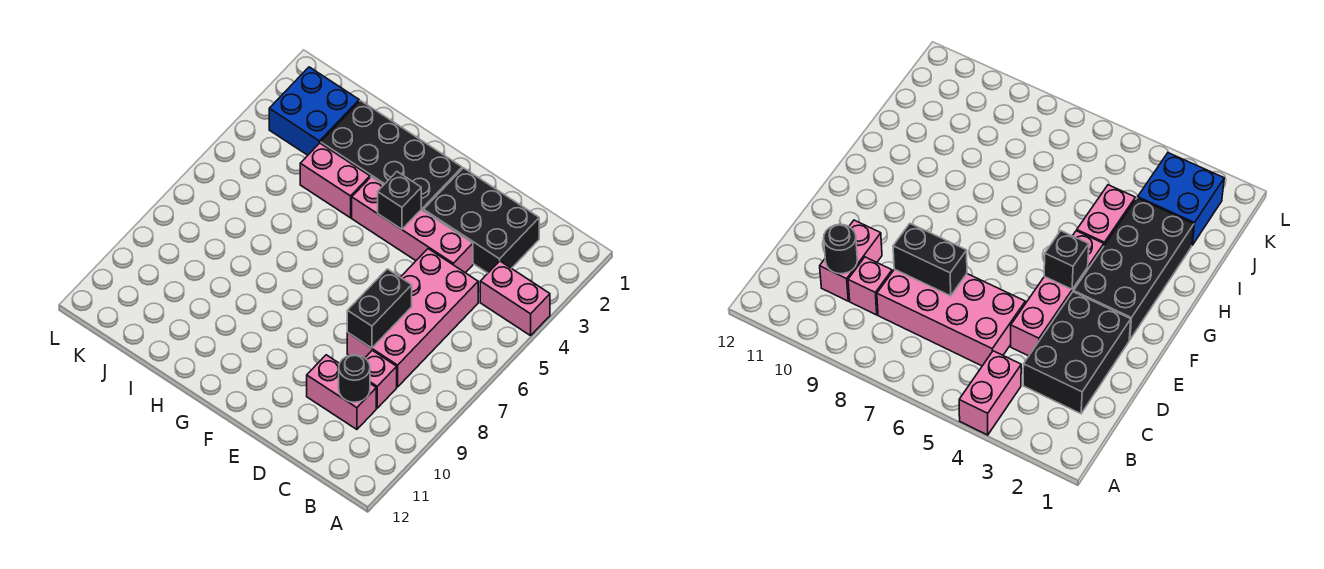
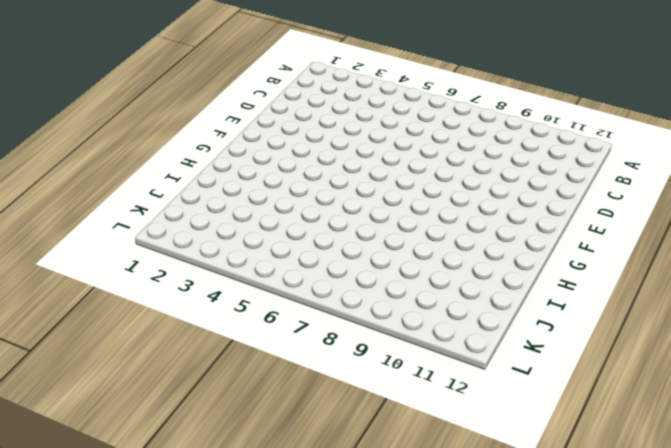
none -> pink 1x2 brick [480,261,550,336]
none -> black 2x3 brick [424,168,539,273]
none -> pink 2x4 brick [347,249,478,387]

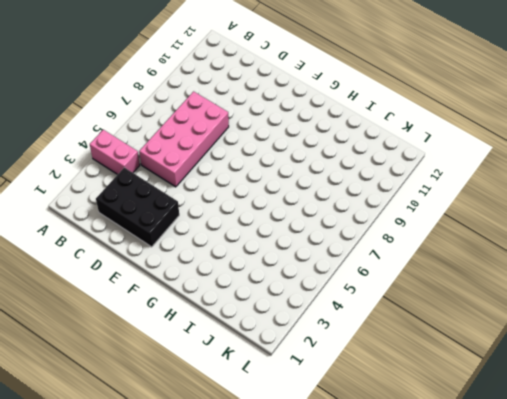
none -> pink 1x1 brick [365,350,397,408]
none -> pink 1x2 brick [307,355,376,429]
none -> pink 1x4 brick [352,177,473,273]

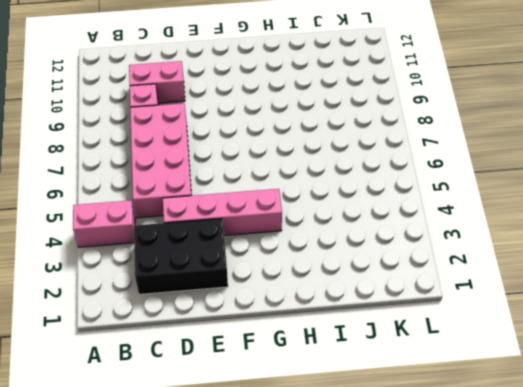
none -> black 2x4 brick [321,101,462,211]
none -> pink 1x2 brick [300,143,370,218]
none -> blue 2x2 brick [269,67,359,155]

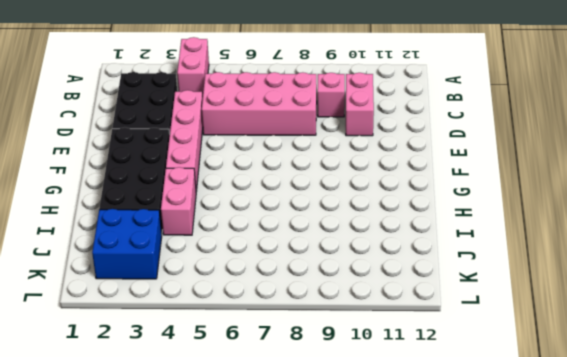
none -> black 1x1 round brick [339,355,370,402]
none -> black 1x2 brick [347,269,412,348]
none -> black 1x1 brick [378,172,421,229]

